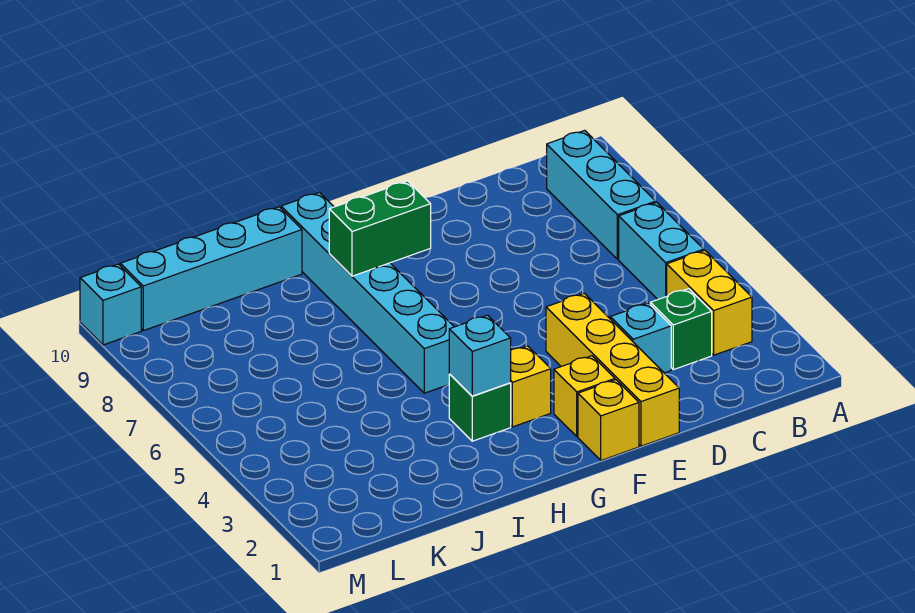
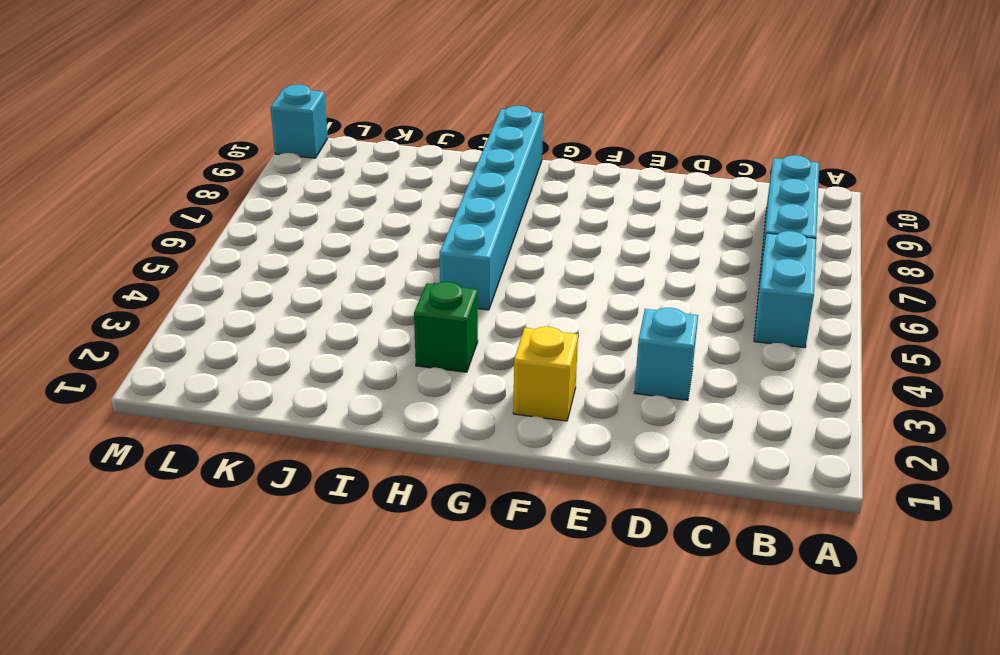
none -> yellow 1x2 brick [667,250,752,355]
none -> green 1x1 brick [650,289,712,370]
none -> yellow 1x4 brick [546,293,679,446]

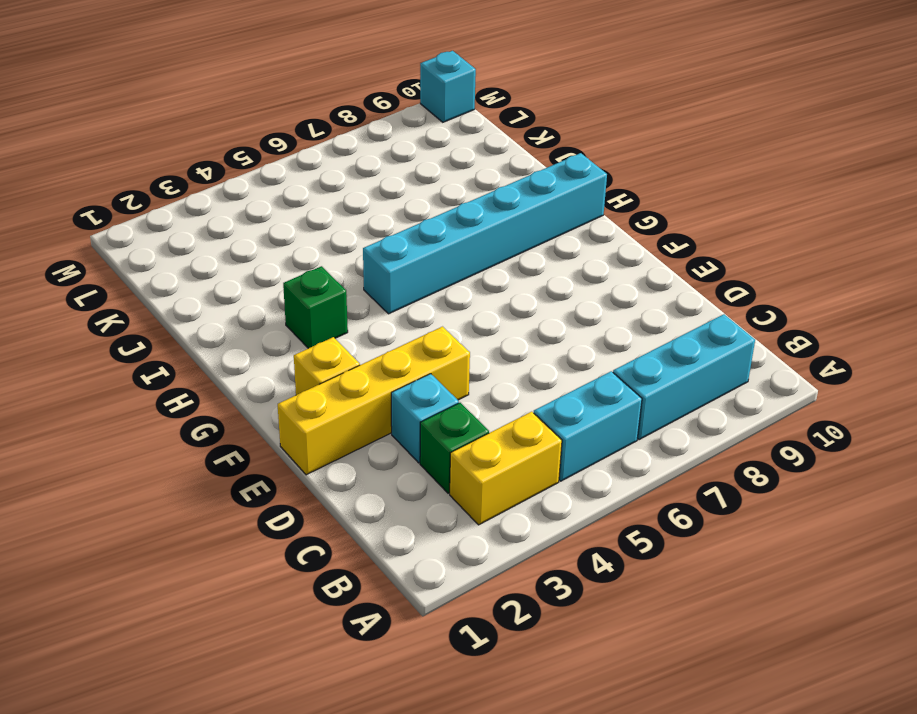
none -> yellow 1x1 brick [578,380,639,460]
none -> yellow 1x1 brick [511,346,551,427]
none -> cyan 1x4 brick [120,207,302,331]

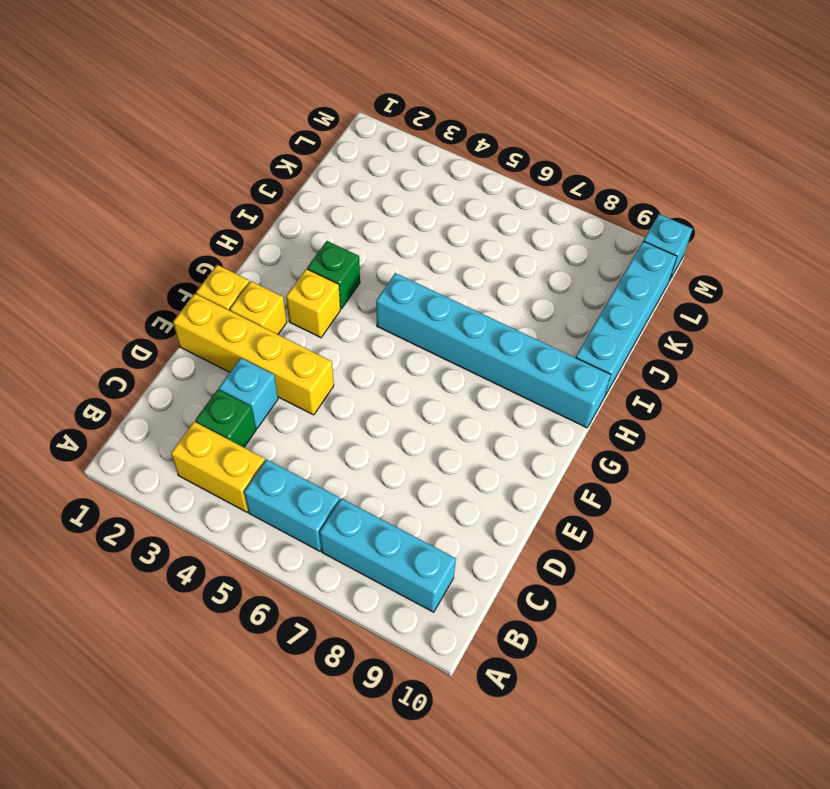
none -> green 1x2 brick [329,181,431,276]
none -> cyan 1x1 brick [449,315,511,396]

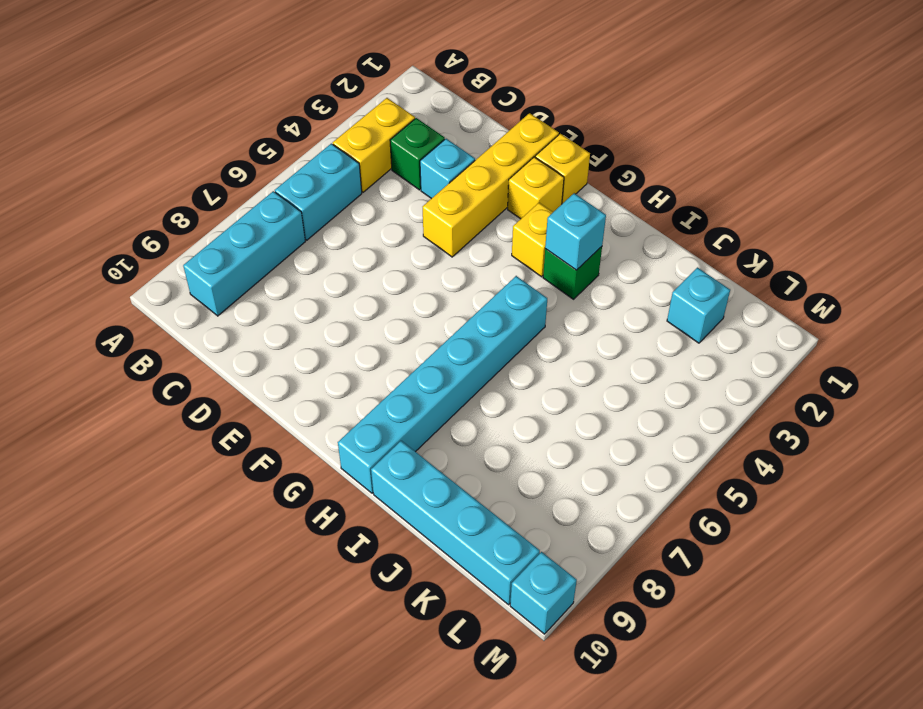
cyan 1x1 brick [667,268,730,343] -> none
none -> green 1x2 brick [329,181,431,276]

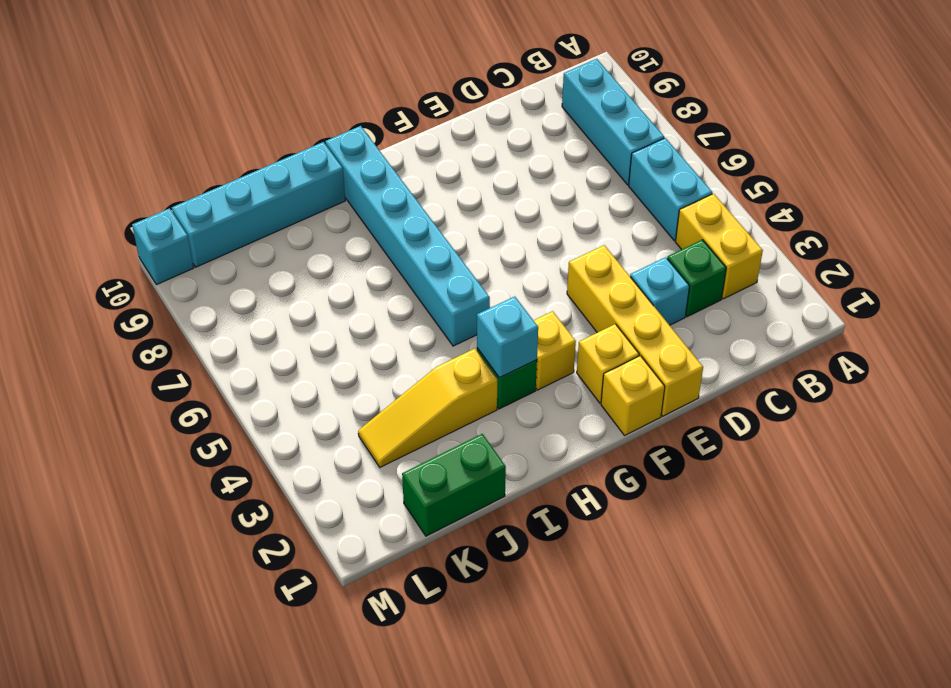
yellow 1x3 slope [358,349,497,467] -> none
green 1x2 brick [402,434,506,536] -> green 1x2 brick moved to [329,181,431,276]

